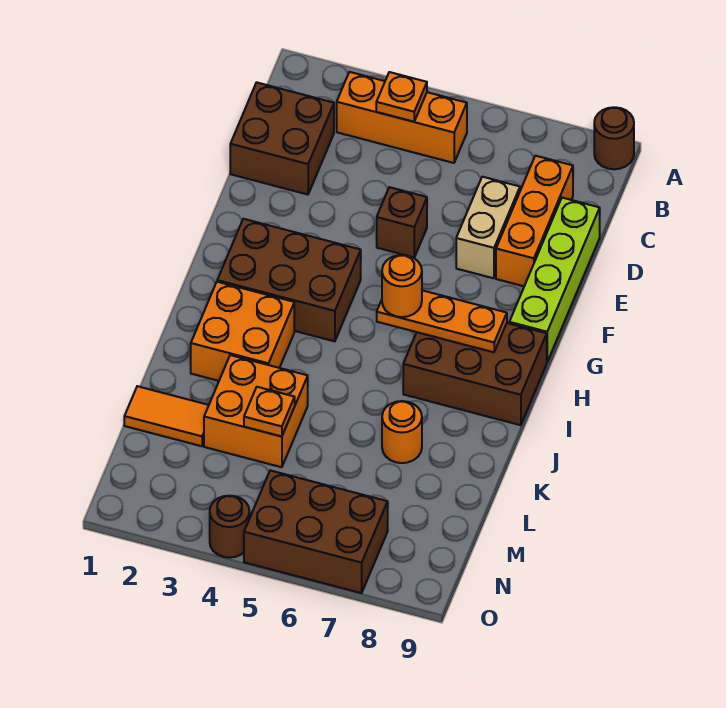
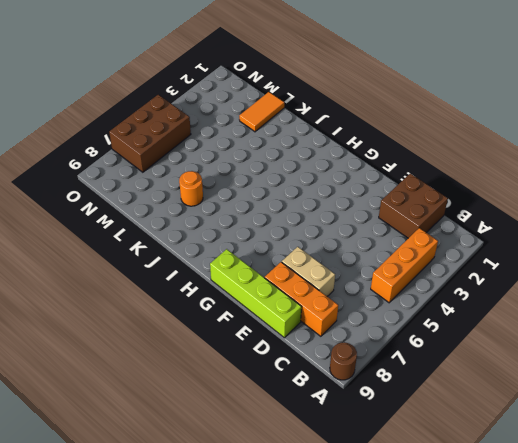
none -> brown 1x1 brick [377,187,427,257]
none -> brown 2x3 brick [217,219,361,341]
none -> brown 2x3 brick [403,323,547,425]

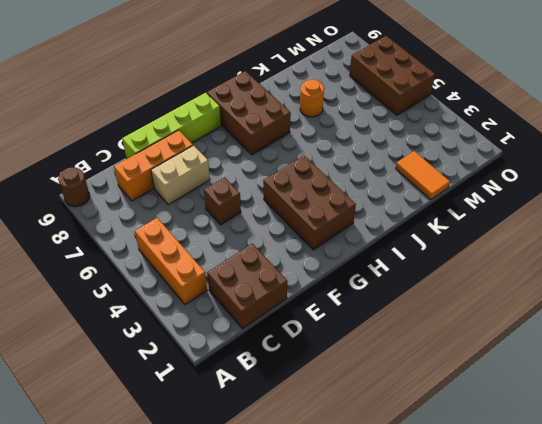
none -> orange 2x2 brick [191,282,294,381]
none -> orange 2x2 brick [204,355,308,467]
none -> brown 1x1 round brick [210,496,249,558]

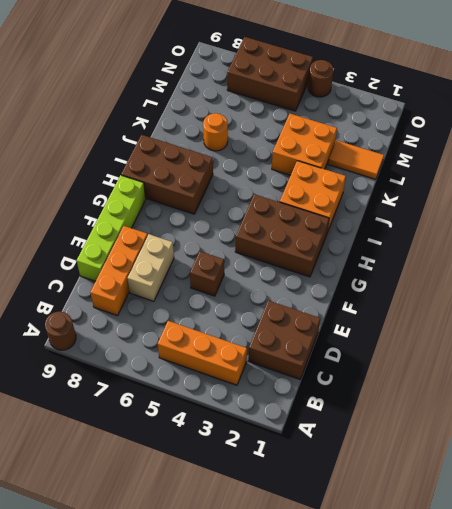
none -> orange 1x1 plate [376,72,427,122]
none -> orange 1x3 plate [377,290,507,352]
none -> orange 1x1 plate [244,387,295,437]

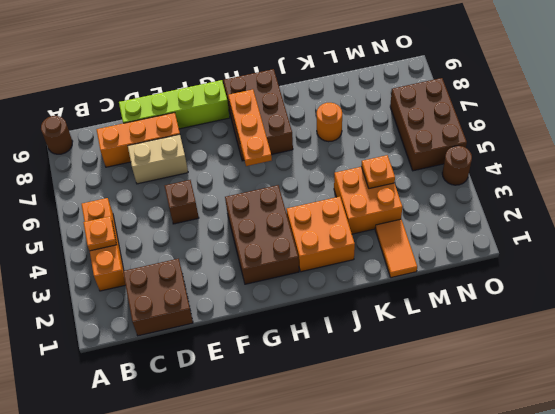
none -> orange 1x1 round brick [382,255,422,317]

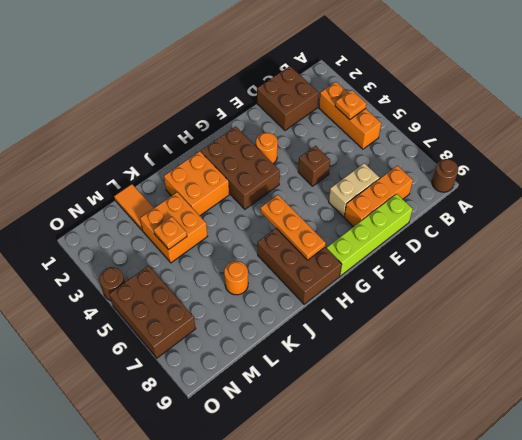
orange 1x1 round brick [256,132,278,164] -> orange 1x1 round brick moved to [382,255,422,317]

